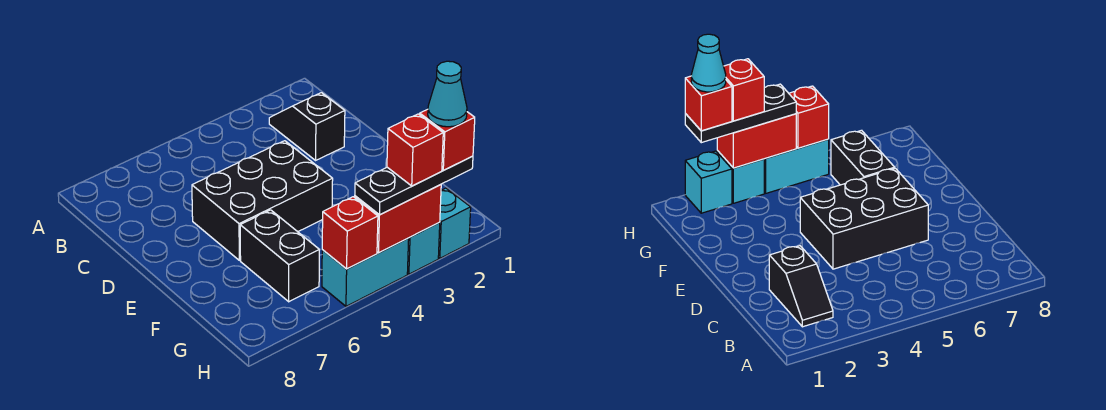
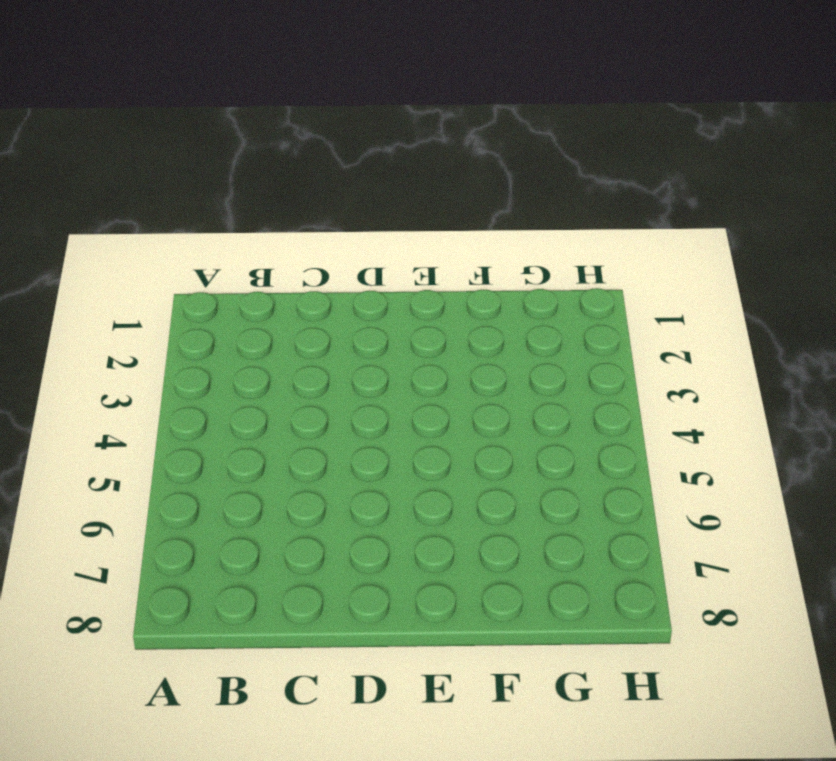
none -> black 1x2 slope [269,93,345,160]
none -> black 2x3 brick [192,141,333,260]
none -> black 1x2 brick [240,210,319,302]

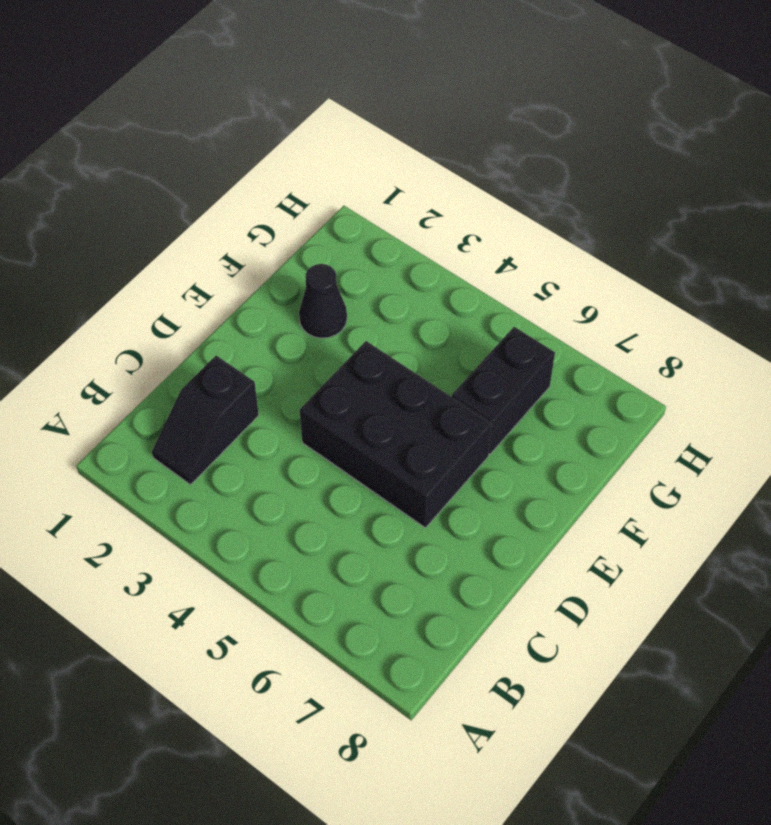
black 1x1 cone [299,264,347,338] -> none
none -> cyan 1x1 brick [438,188,471,258]
none -> cyan 1x1 brick [407,223,440,274]
none -> cyan 1x2 brick [322,238,409,306]

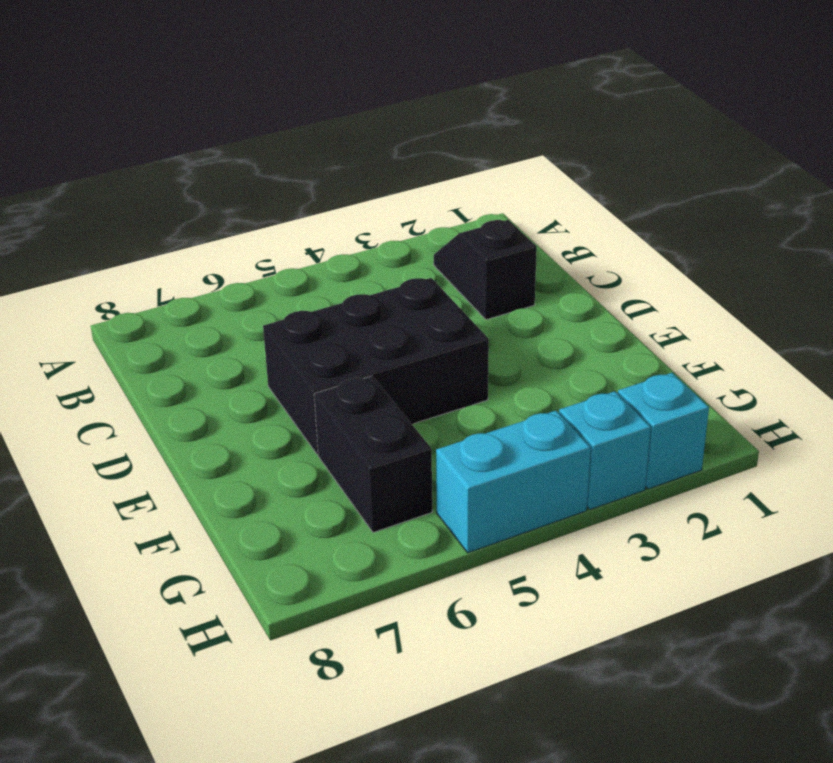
none -> red 1x2 brick [355,184,441,253]
none -> red 1x1 brick [322,197,378,269]
none -> black 1x3 plate [355,156,473,215]

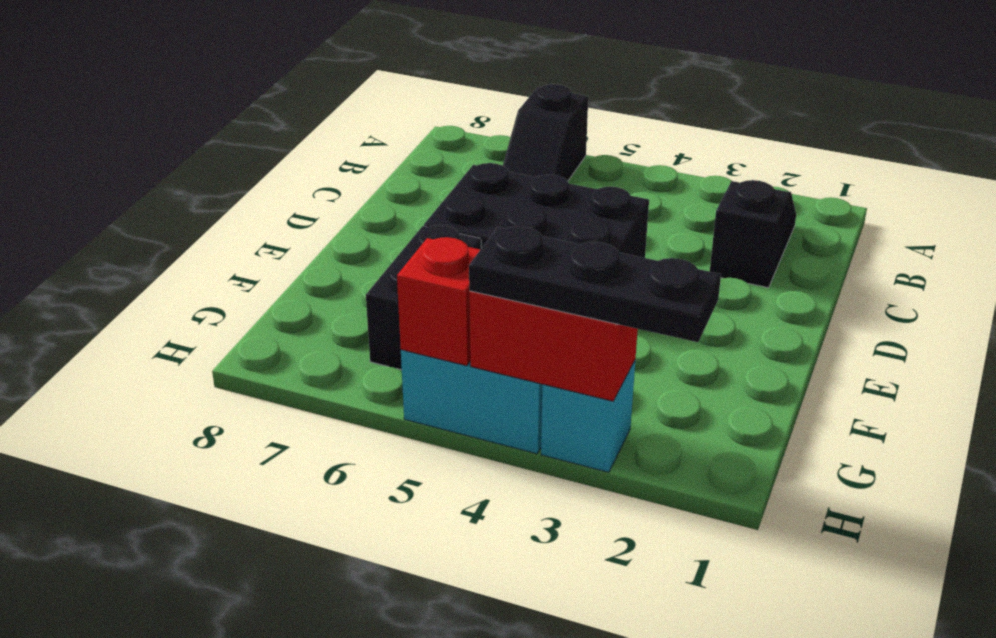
black 1x2 slope [503,84,588,181] -> none
none -> cyan 1x1 brick [438,188,471,258]
none -> red 1x1 brick [420,109,475,170]
none -> red 1x1 brick [387,114,443,186]

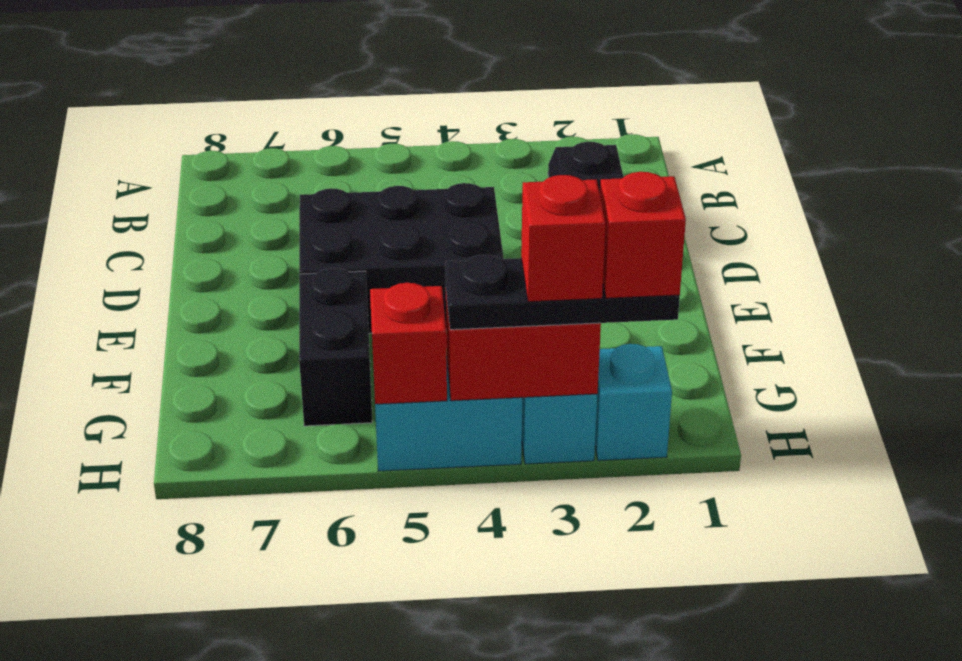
none -> cyan 1x1 cone [428,61,467,127]

